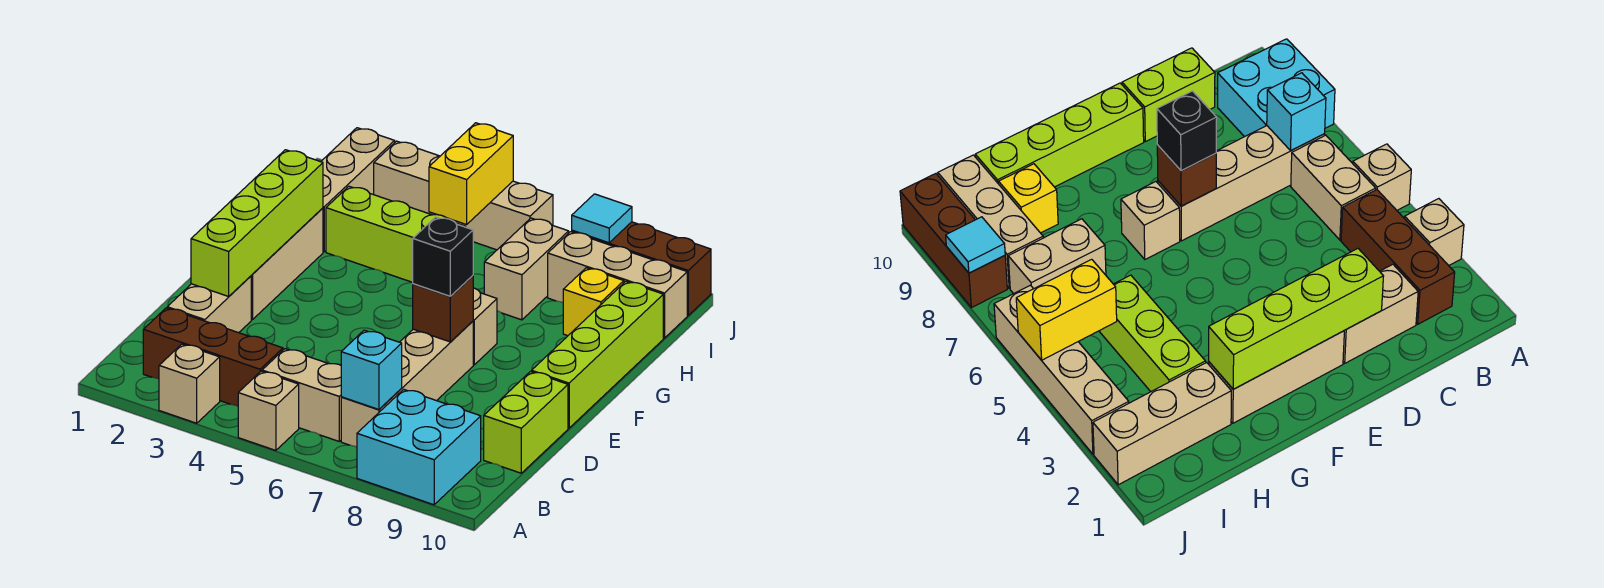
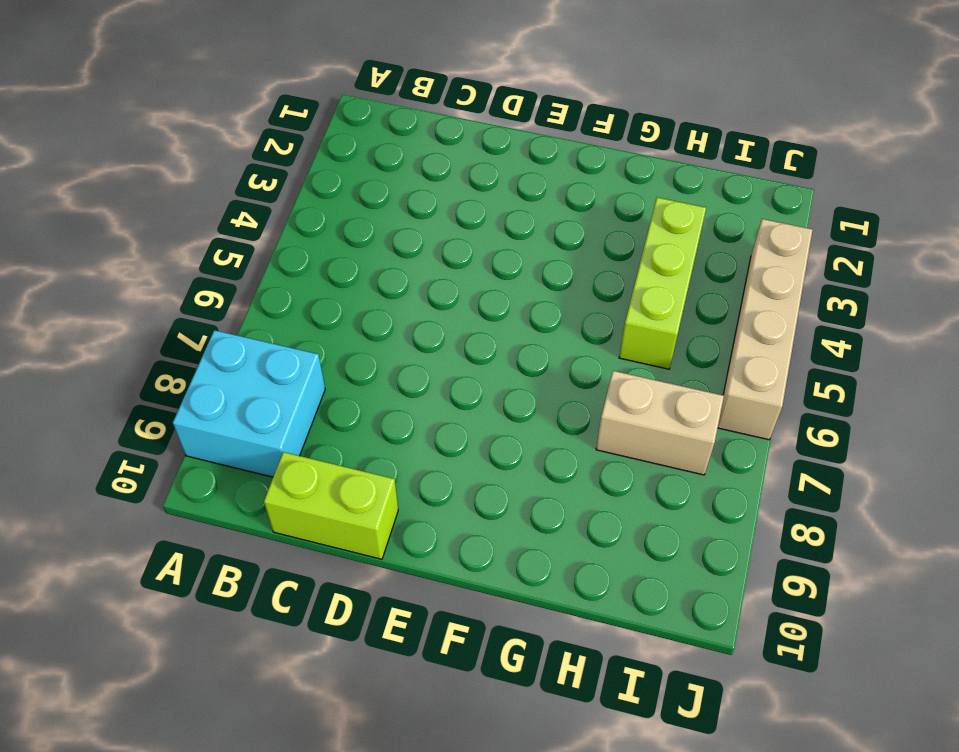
none -> tan 1x1 brick [159,344,220,423]
none -> tan 1x1 brick [238,371,299,450]
none -> brown 1x3 brick [143,308,283,406]

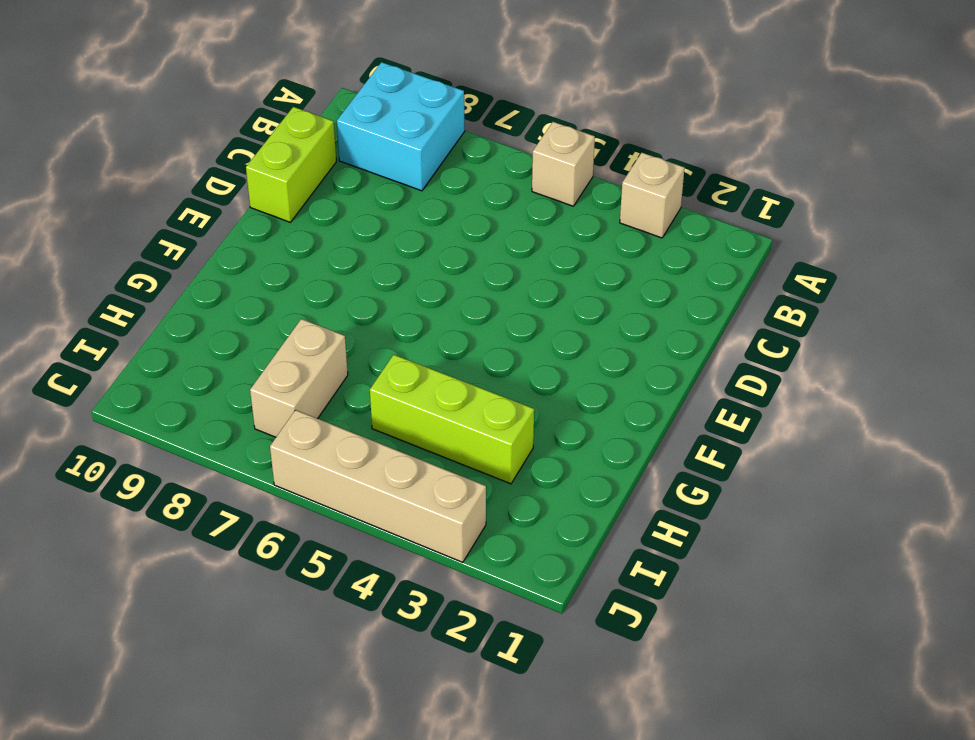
none -> brown 1x3 brick [143,308,283,406]
none -> tan 1x2 brick [262,349,341,441]
none -> tan 1x4 brick [341,321,473,447]

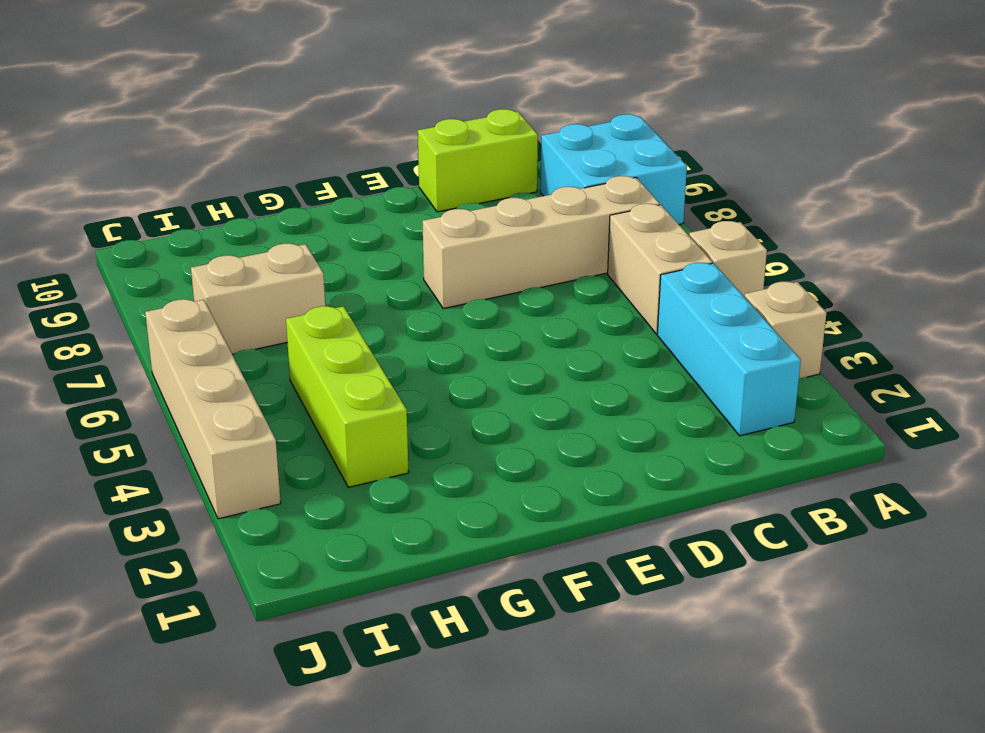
cyan 1x3 brick [657,263,801,436] -> brown 1x3 brick [143,308,283,406]
none -> tan 1x2 brick [167,276,251,333]
none -> tan 1x3 brick [251,208,323,320]
none -> lime 1x4 brick [532,282,663,428]

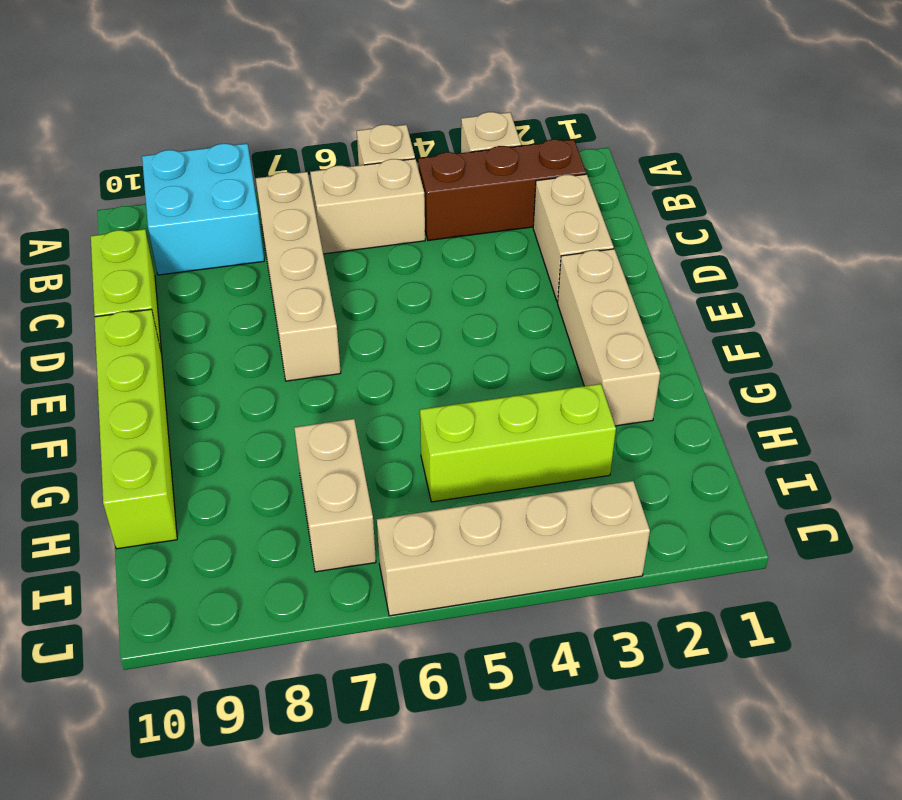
none -> tan 1x1 brick [473,288,497,365]
none -> tan 1x3 brick [321,128,395,252]
none -> yellow 1x1 brick [563,268,624,336]

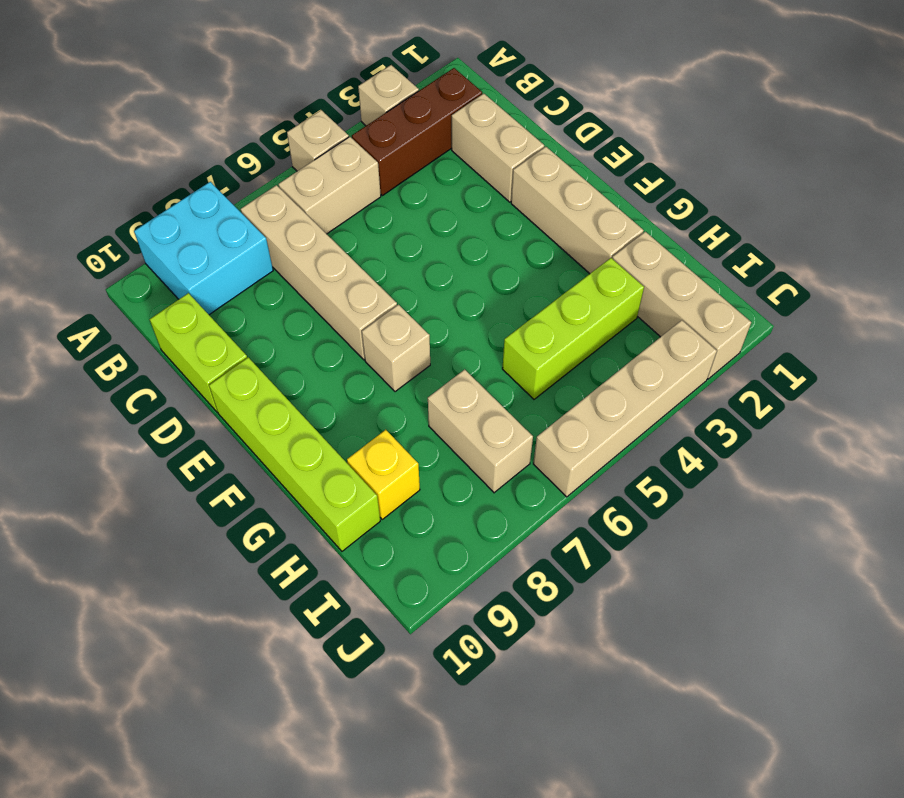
none -> tan 1x3 brick [548,232,687,338]
none -> brown 1x3 brick [572,222,711,315]
none -> cyan 1x1 brick [341,330,402,410]

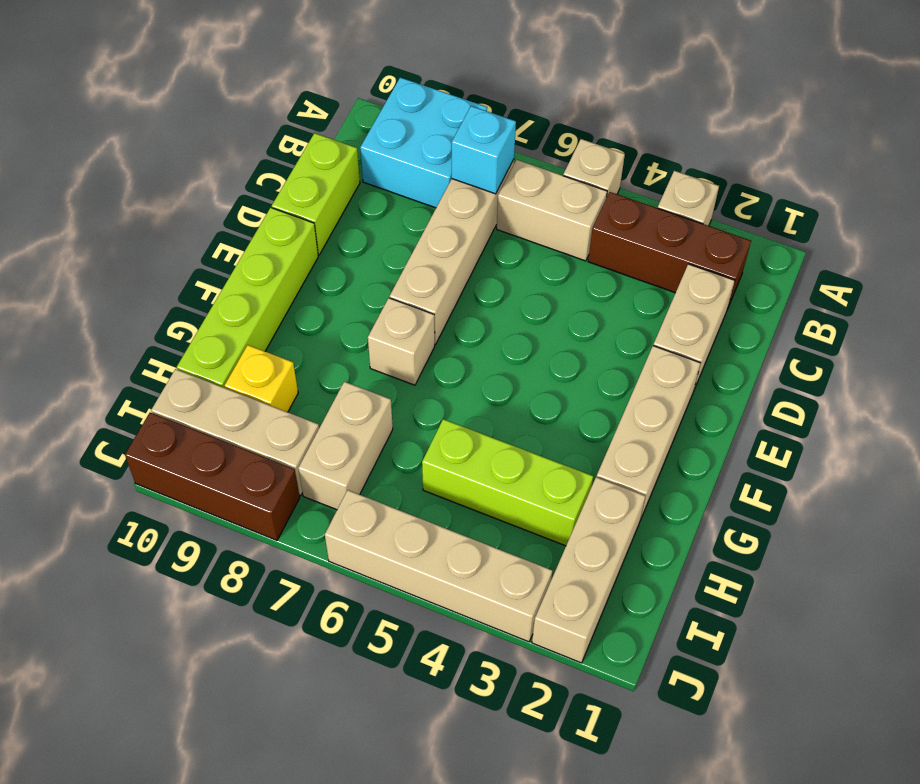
none -> lime 1x4 brick [191,150,323,296]
none -> brown 1x1 brick [413,276,473,342]
none -> yellow 1x2 brick [429,123,513,225]

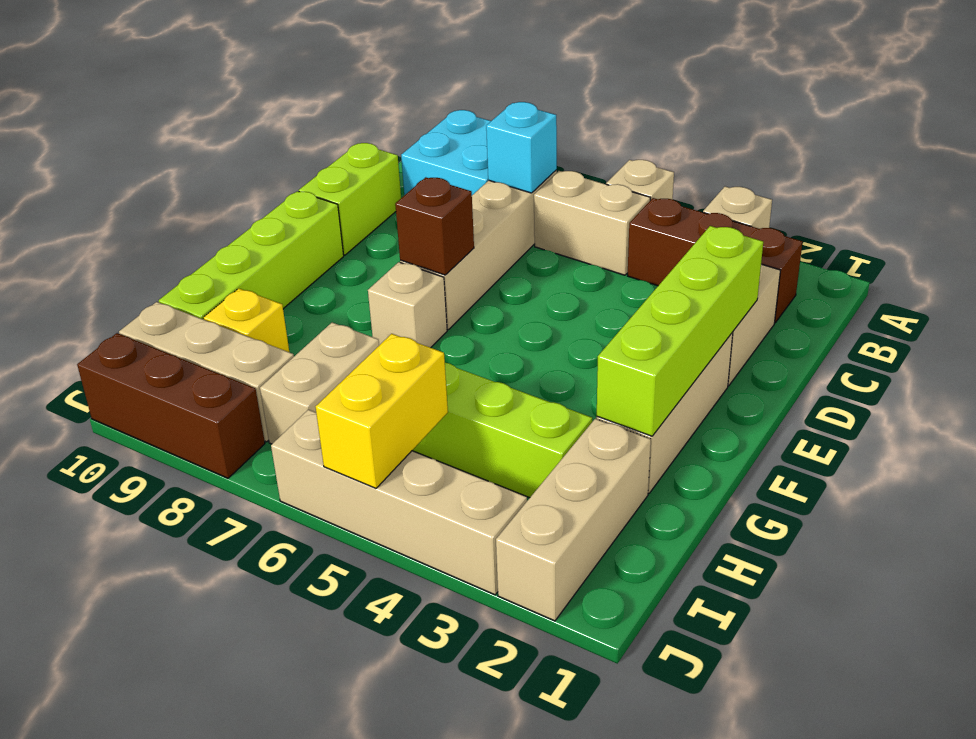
none -> cyan 1x1 tile [572,194,632,243]
none -> black 1x1 brick [412,217,473,296]

